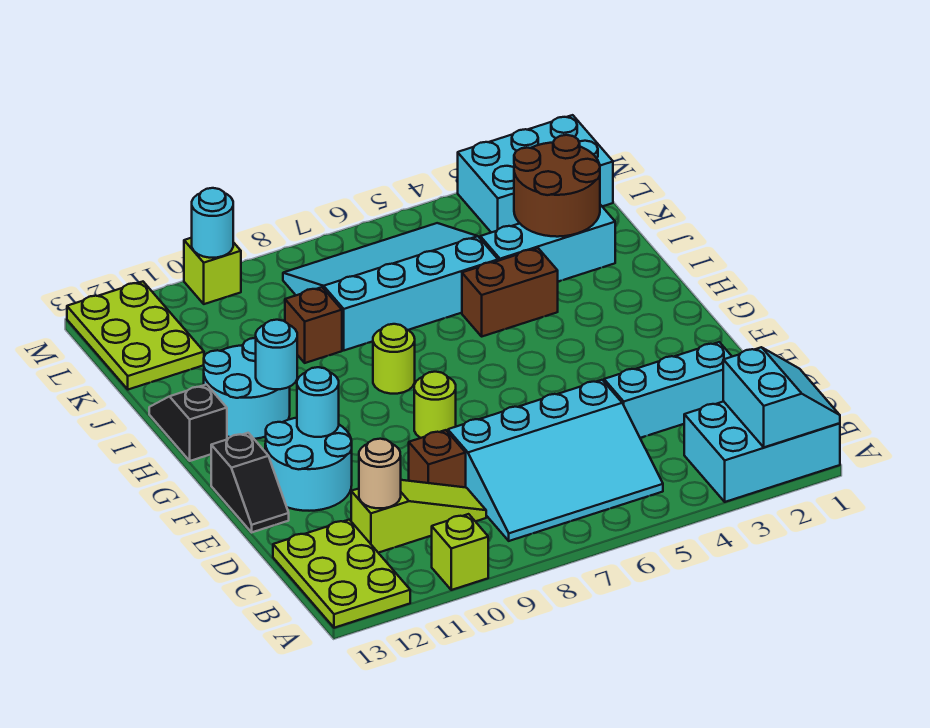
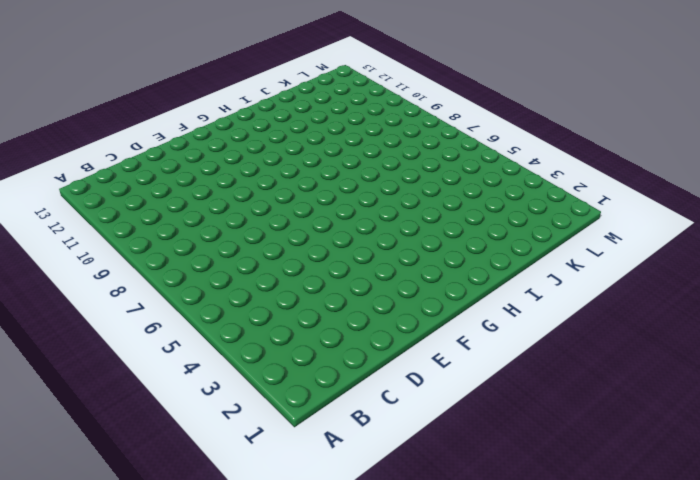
none -> cyan 2x3 brick [684,401,840,502]
none -> lime 1x1 brick [432,514,488,590]
none -> lime 2x3 plate [273,520,410,628]

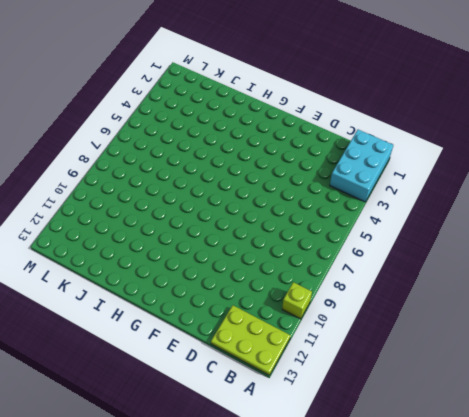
none -> cyan 3x4 slope [448,380,663,541]
none -> lime 1x3 slope [351,480,486,553]
none -> cyan 1x3 brick [604,342,732,438]

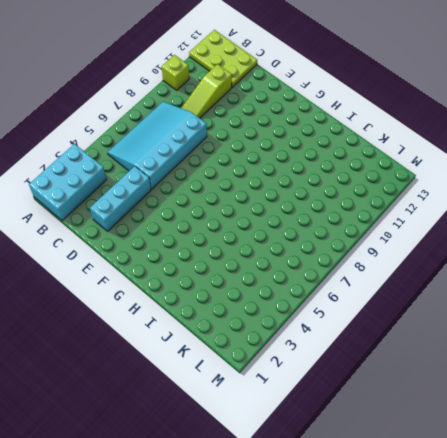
none -> brown 1x1 brick [409,430,466,487]
none -> cyan 2x2 round brick [265,418,352,511]
none -> black 1x2 slope [211,433,289,532]

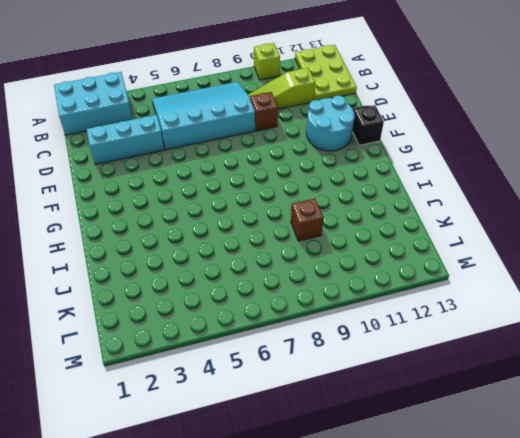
none -> lime 1x1 round brick [414,372,456,438]
none -> lime 1x1 round brick [373,324,415,394]
none -> cyan 2x2 round brick [204,338,290,439]

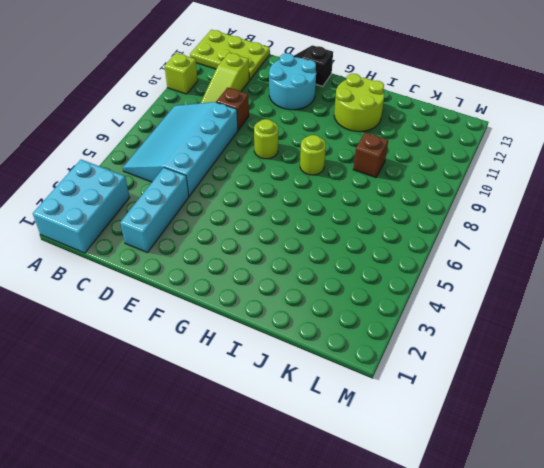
lime 2x2 round brick [334,74,384,132] -> cyan 2x2 round brick [204,338,290,439]
none -> black 1x2 slope [149,385,227,461]
none -> brown 1x2 brick [462,248,558,336]
none -> cyan 1x3 brick [480,205,615,282]

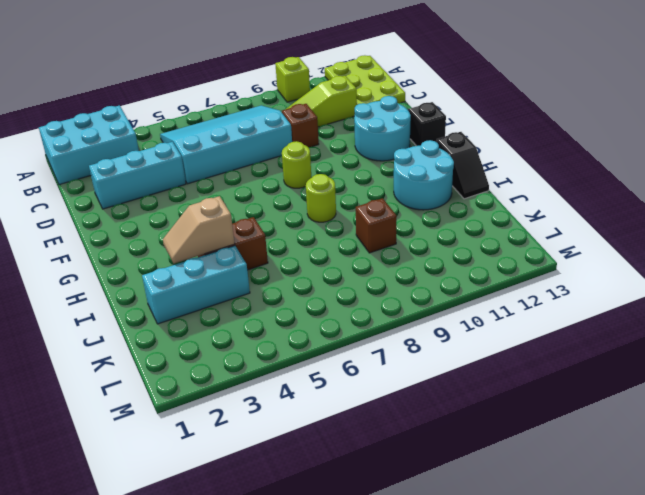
tan 1x2 slope [163,196,235,263] -> none
none -> cyan 3x4 slope [283,223,498,350]
none -> lime 2x3 plate [67,282,204,390]
none -> cyan 2x3 brick [458,115,613,233]

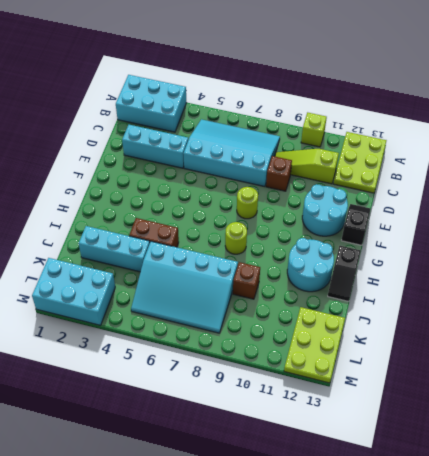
none -> lime 1x1 brick [184,238,241,304]
none -> cyan 2x2 slope [723,347,840,447]
none -> tan 1x1 round brick [359,439,401,508]

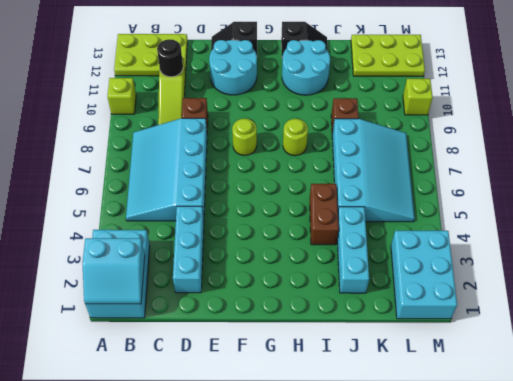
black 1x1 round brick [157,39,183,77] -> tan 1x1 round brick [359,439,401,508]
none -> cyan 1x1 round brick [297,367,339,437]
none -> cyan 1x1 round brick [256,320,297,389]
none -> brown 2x2 round brick [514,135,600,237]

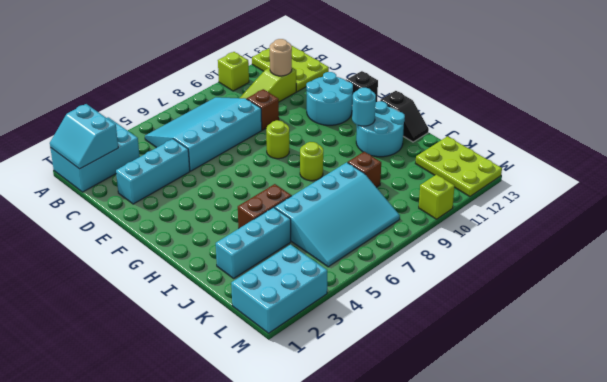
none -> cyan 1x1 round brick [297,367,339,437]
none -> brown 2x2 round brick [514,135,600,237]
none -> cyan 1x1 round brick [192,188,233,258]

